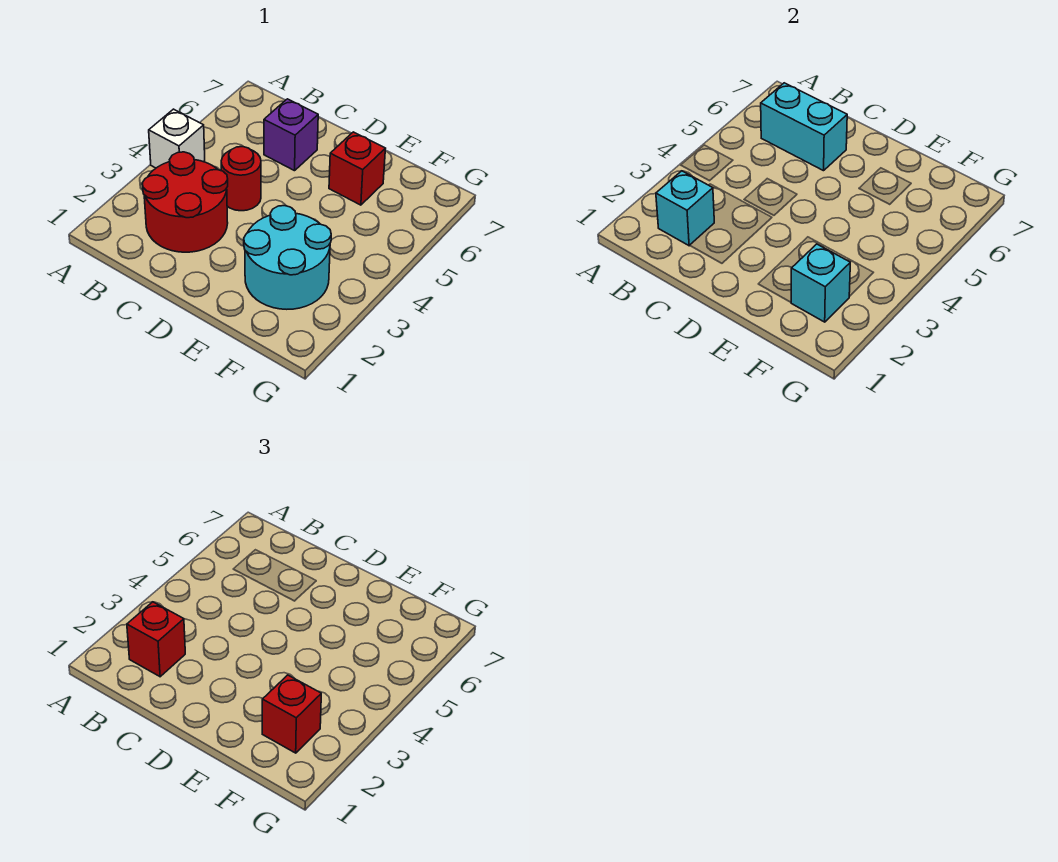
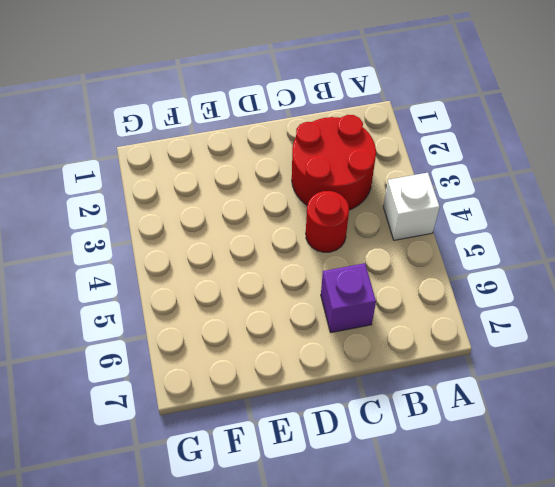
none -> cyan 2x2 round brick [244,206,331,309]
none -> red 1x1 brick [329,132,386,205]

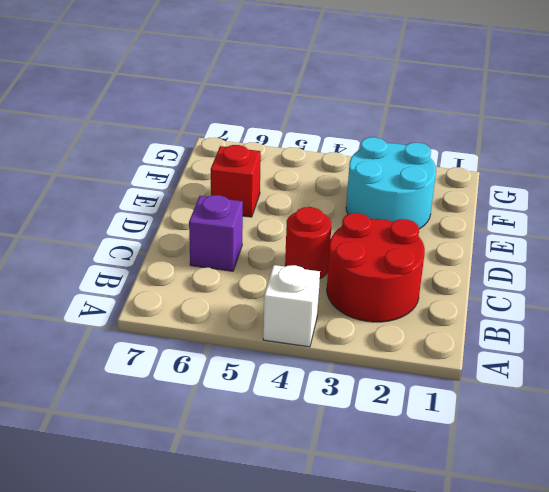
none -> cyan 1x1 brick [656,171,714,246]
none -> cyan 1x2 brick [761,83,847,171]

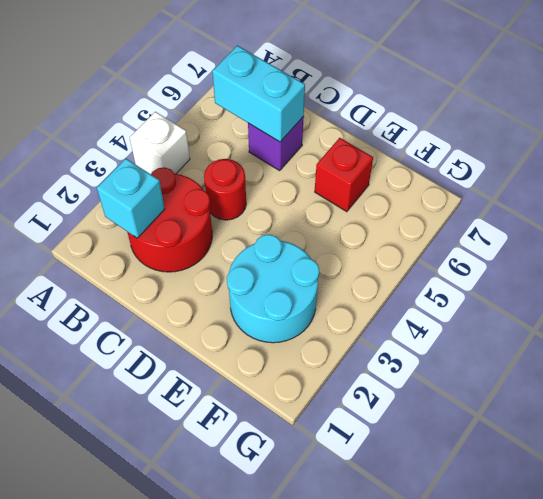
none -> cyan 1x1 brick [791,244,850,322]
none -> red 1x1 brick [127,602,185,677]

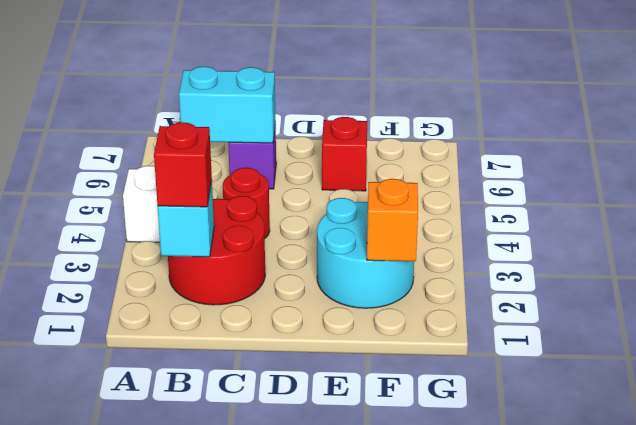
orange 1x1 brick [367,179,418,261] -> cyan 1x1 brick [791,244,850,322]
none -> red 1x1 brick [262,675,321,753]

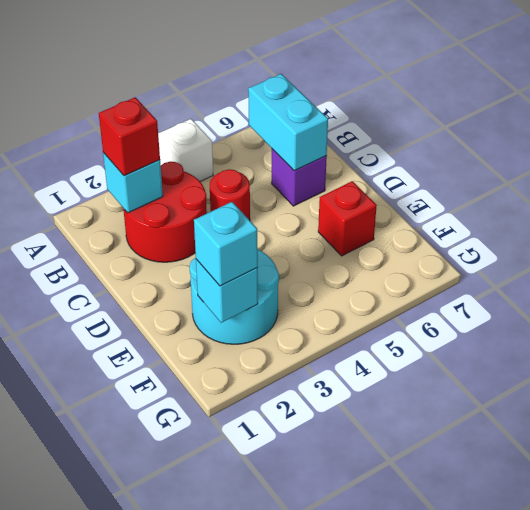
cyan 1x1 brick [194,202,258,286] -> red 1x1 brick [262,675,321,753]

